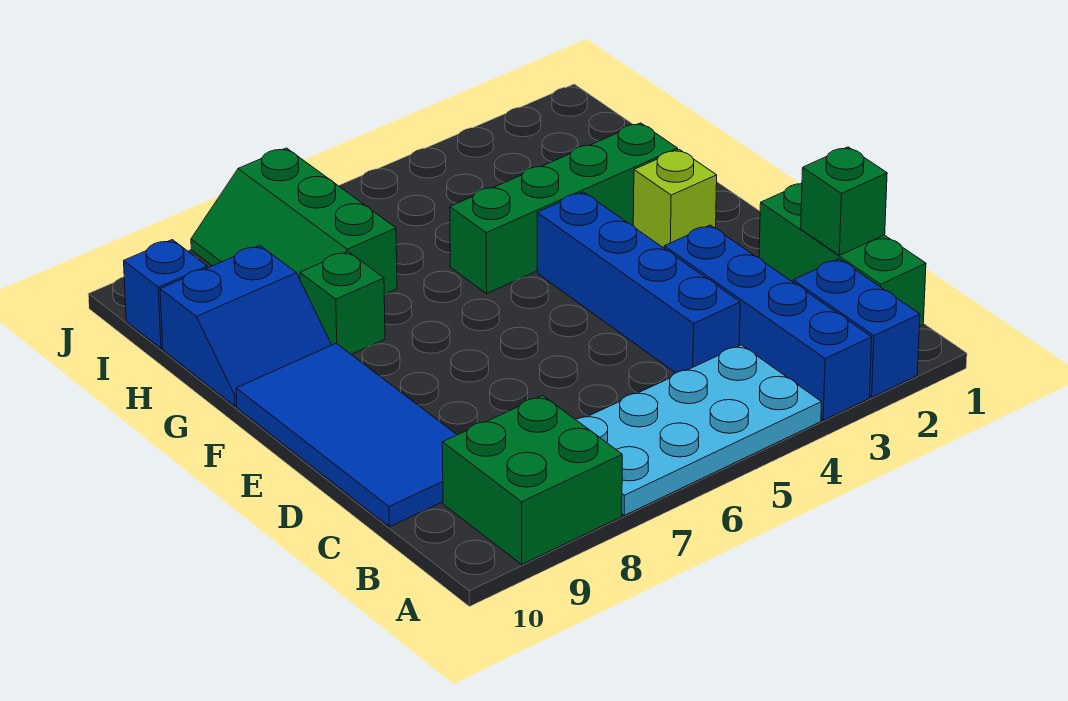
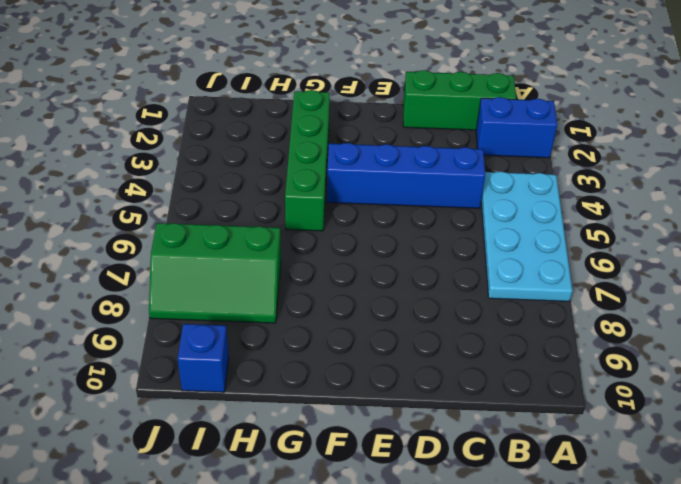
none -> blue 1x4 brick [664,225,872,420]
none -> green 2x2 brick [442,396,622,564]
none -> blue 2x4 tile [236,344,457,527]

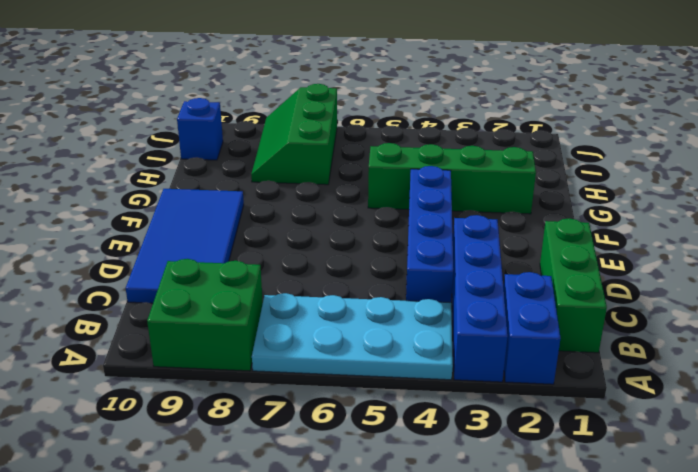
none -> lime 1x1 brick [633,149,717,248]
none -> green 1x1 brick [300,251,385,354]
none -> blue 2x2 slope [160,246,332,406]

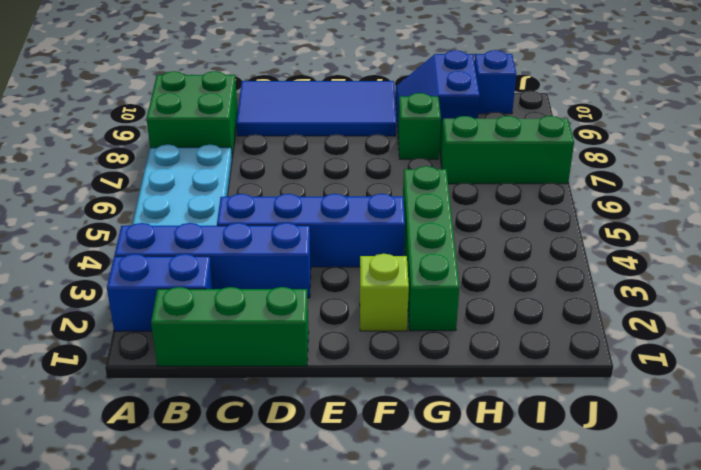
none -> green 1x1 brick [801,147,887,255]

